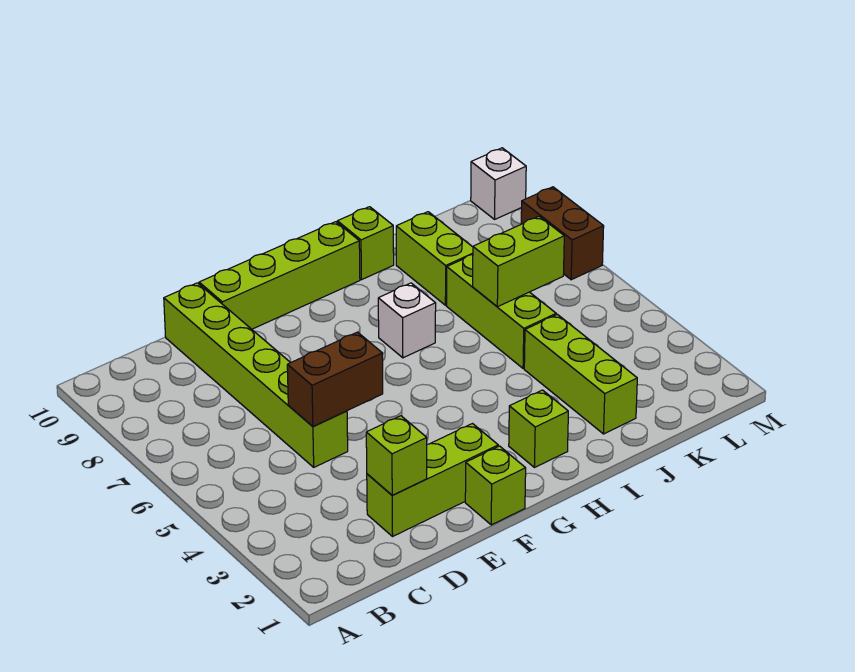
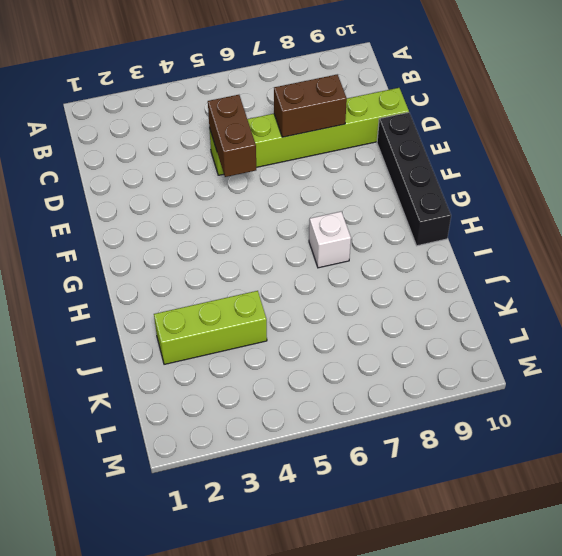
brown 1x2 brick [274,74,347,137] -> brown 1x2 brick moved to [521,187,604,280]
black 1x4 brick [377,112,451,246] -> lime 1x4 brick [199,222,360,329]
none -> lime 1x3 brick [367,424,498,536]
none -> lime 1x1 brick [465,446,526,525]
none -> lime 1x1 brick [509,390,568,468]

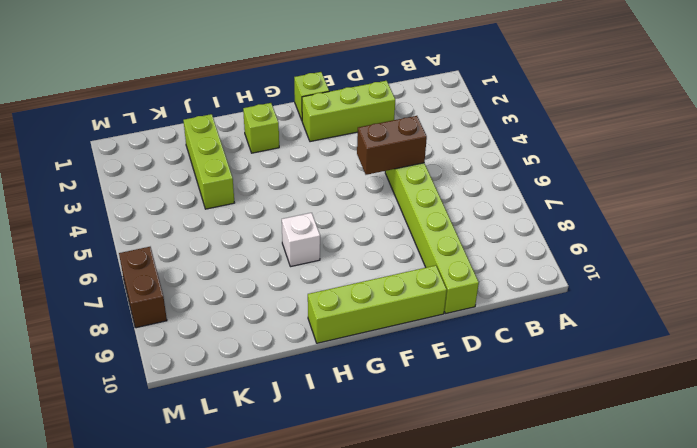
none -> lime 1x1 brick [337,207,394,280]
none -> lime 1x3 brick [447,254,556,369]
none -> lime 1x2 brick [396,212,473,305]

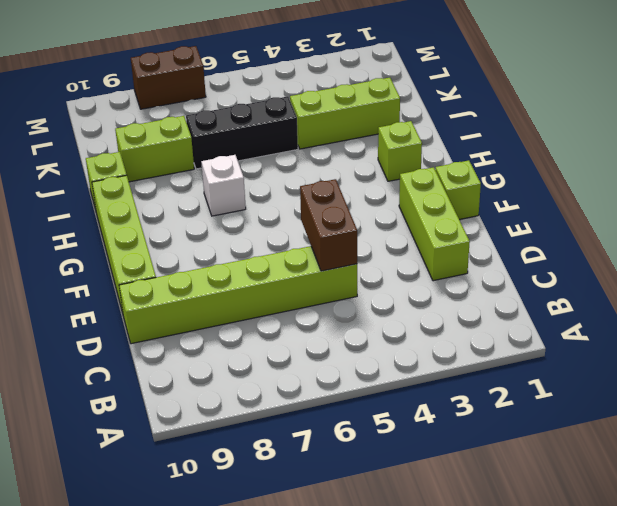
black 1x3 brick [186,96,298,169] -> lime 1x3 brick [447,254,556,369]
none -> white 1x1 brick [471,148,526,219]
none -> lime 1x1 brick [366,416,427,495]
none -> lime 1x2 brick [473,216,564,307]

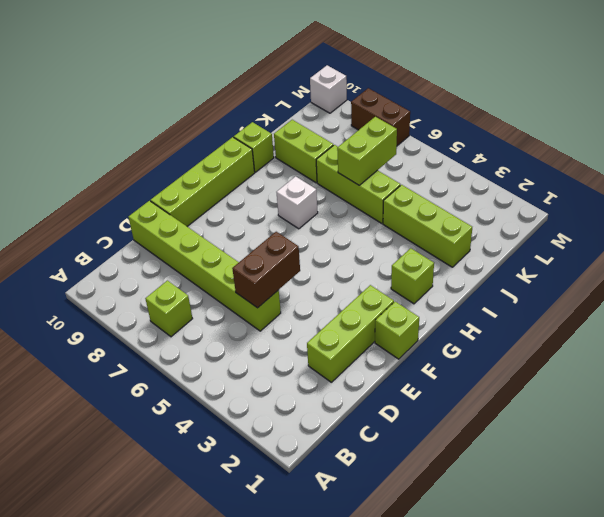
lime 1x1 brick [145,281,193,337] -> lime 1x1 brick moved to [366,416,427,495]

